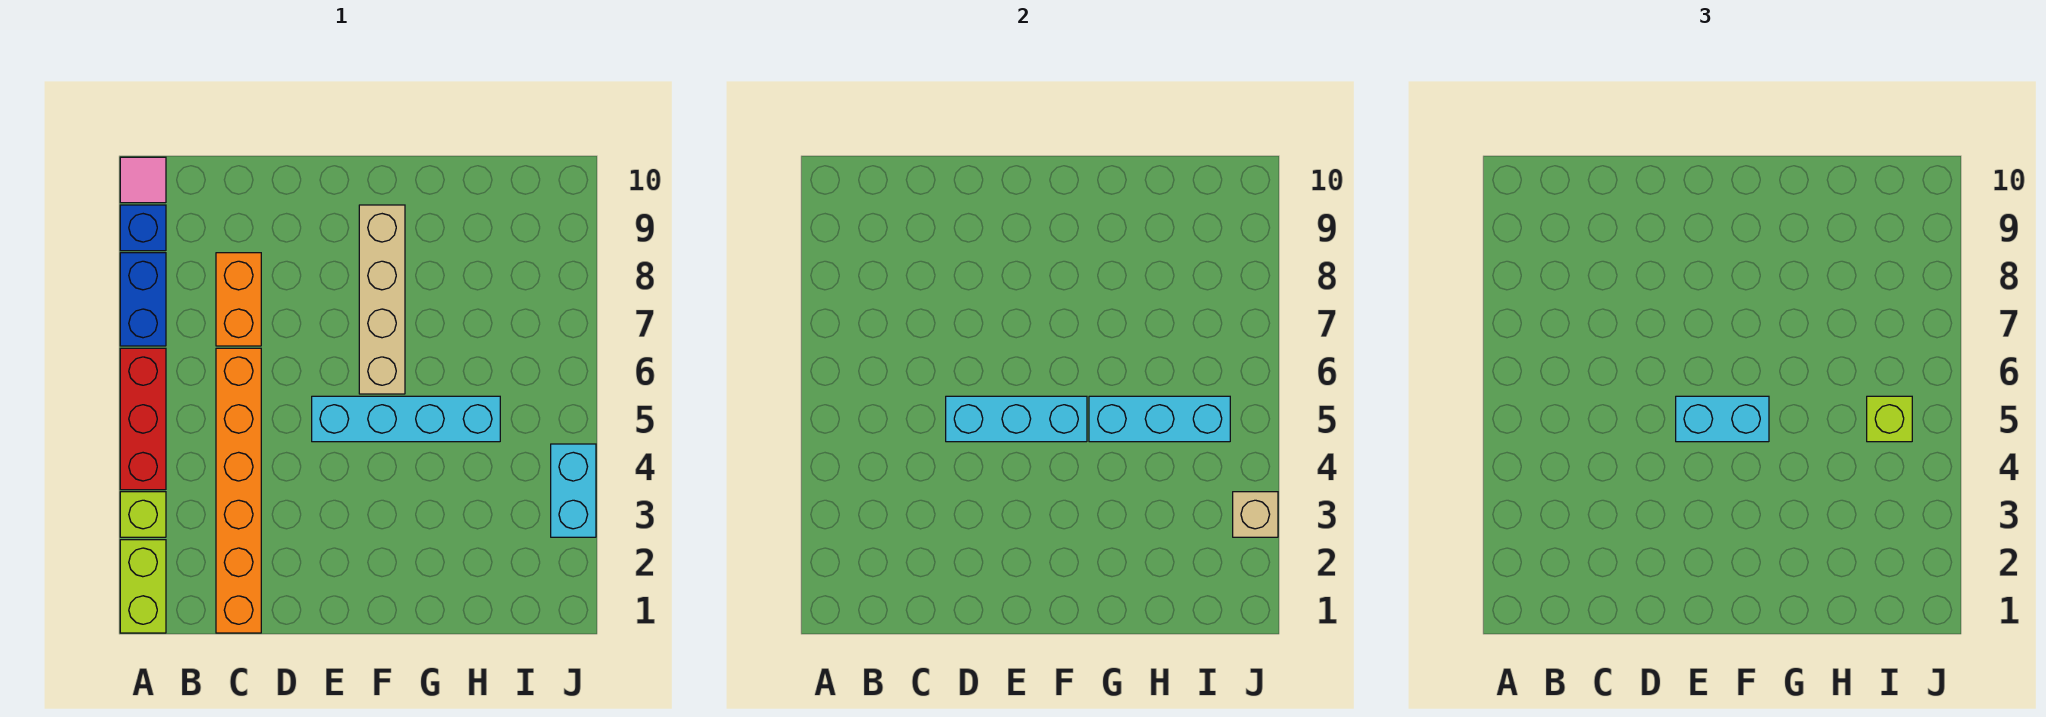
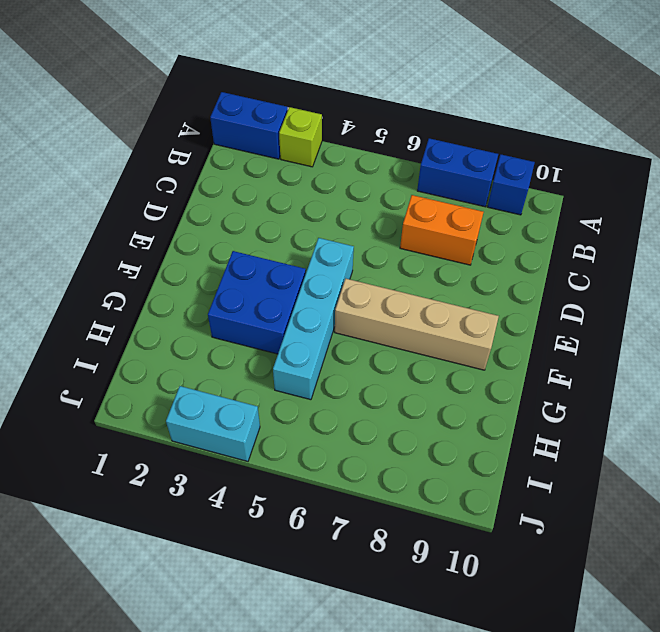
blue 1x2 brick [210,92,288,159] -> lime 1x2 brick [120,540,166,633]
blue 2x2 brick [208,251,306,354] -> none
none -> red 1x3 brick [120,348,166,490]
none -> pink 1x1 tile [120,157,166,203]
none -> orange 1x6 brick [216,348,261,633]

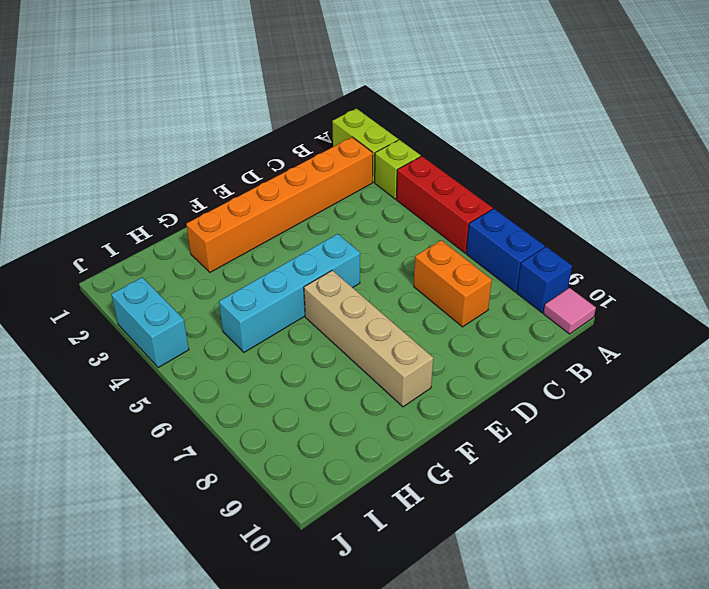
orange 1x6 brick [186,137,373,272] -> orange 1x6 brick turned to [216,348,261,633]
none -> cyan 1x3 brick [946,396,1087,442]
none -> cyan 1x3 brick [1089,396,1230,442]
none -> tan 1x1 brick [1233,492,1278,537]

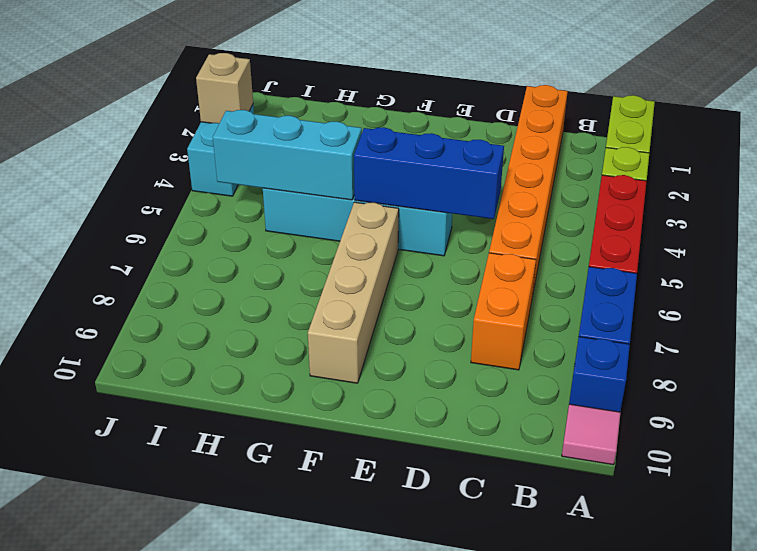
blue 1x3 brick [354,127,504,219] -> cyan 1x3 brick [946,396,1087,442]
none -> cyan 1x2 brick [1676,396,1769,442]
none -> lime 1x1 brick [1867,396,1912,442]

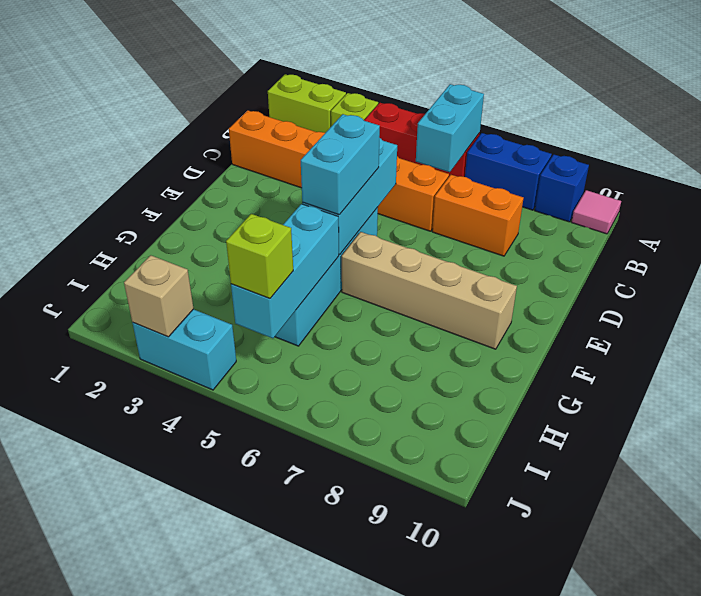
cyan 1x2 brick [416,84,484,172] -> none

